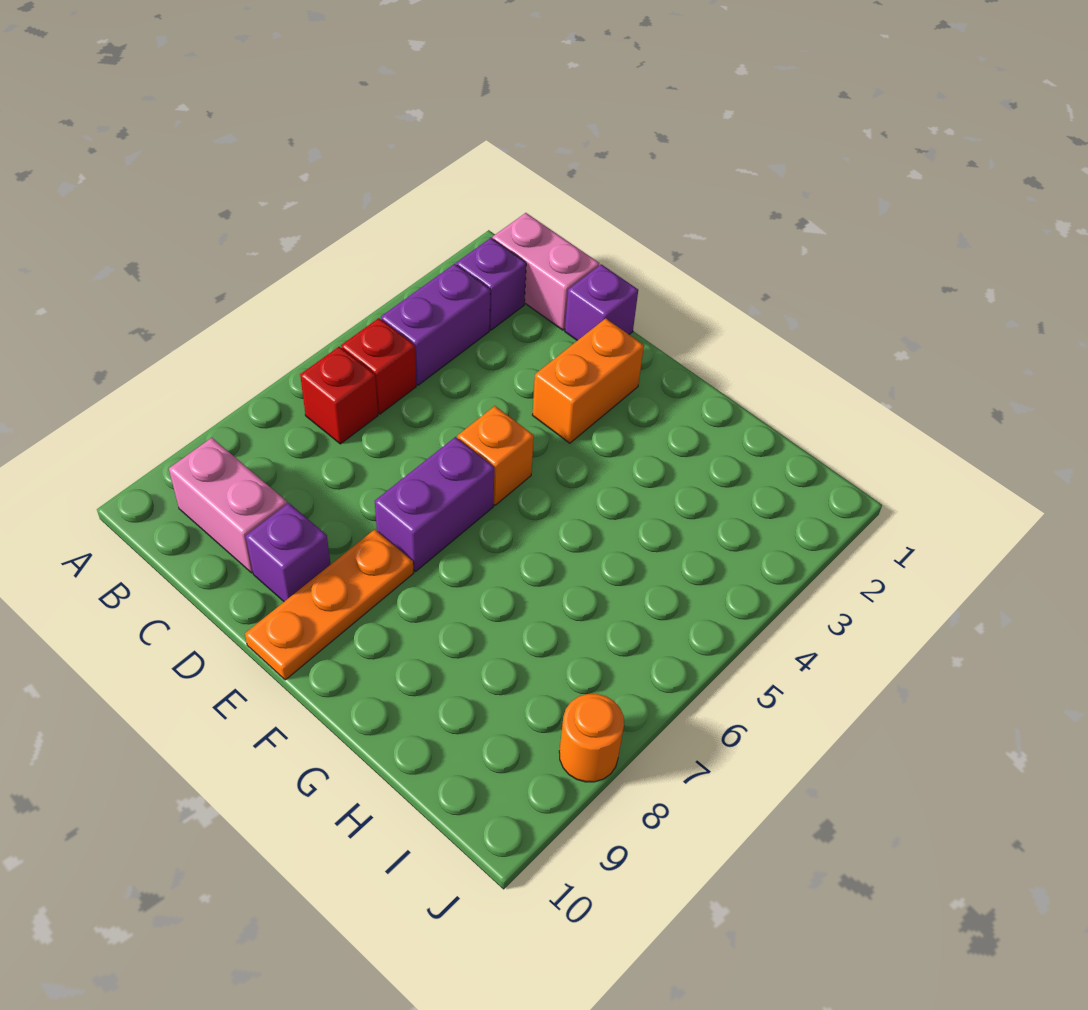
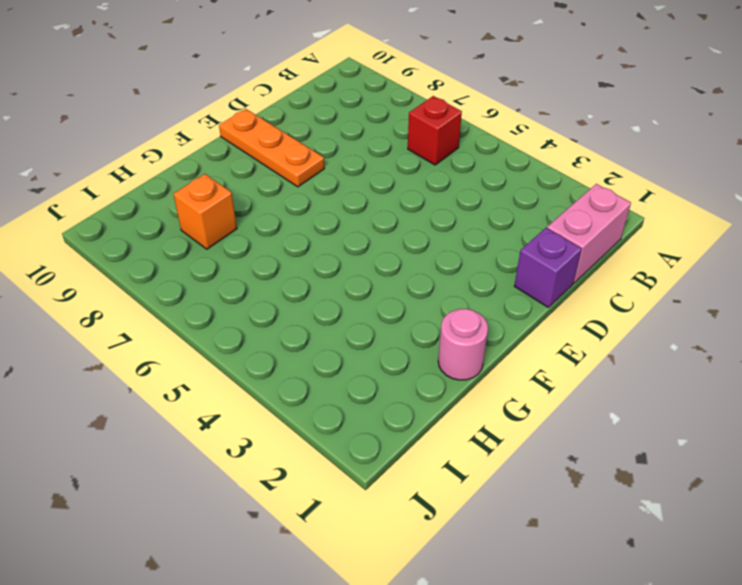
pink 1x1 round brick [438,309,488,380] -> none
orange 1x1 brick [174,174,237,249] -> orange 1x1 brick moved to [457,406,534,505]
none -> purple 1x1 brick [456,238,526,330]
none -> purple 1x2 brick [381,264,490,385]
none -> red 1x1 brick [341,318,416,414]

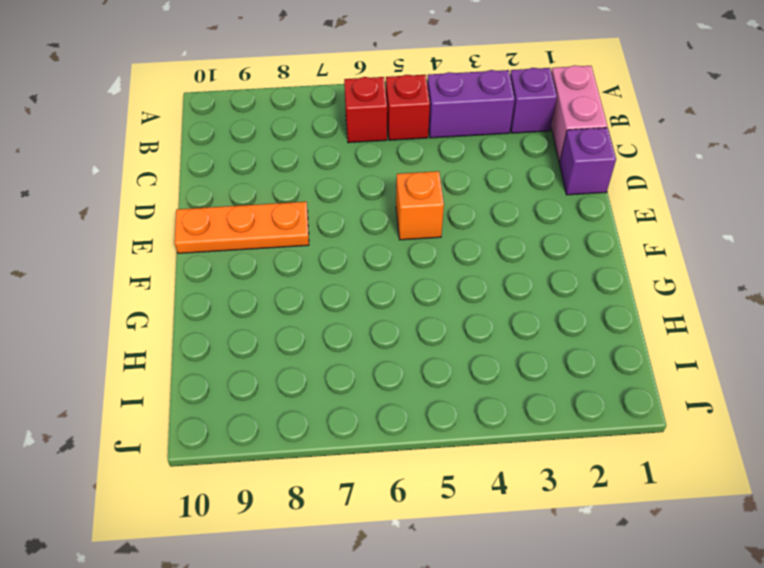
none -> pink 1x2 brick [169,438,287,573]
none -> purple 1x1 brick [246,503,331,601]
none -> orange 1x2 brick [533,318,644,443]

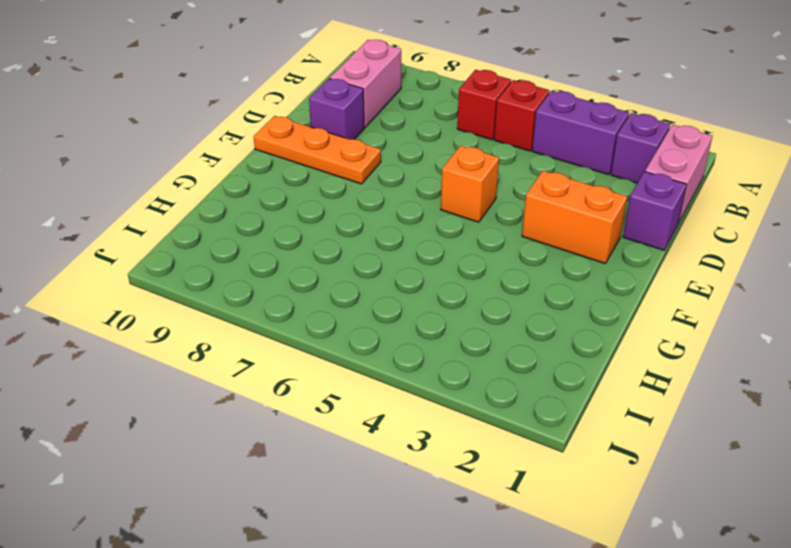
none -> purple 1x2 brick [375,437,494,572]
none -> orange 1x1 round brick [559,694,624,782]

